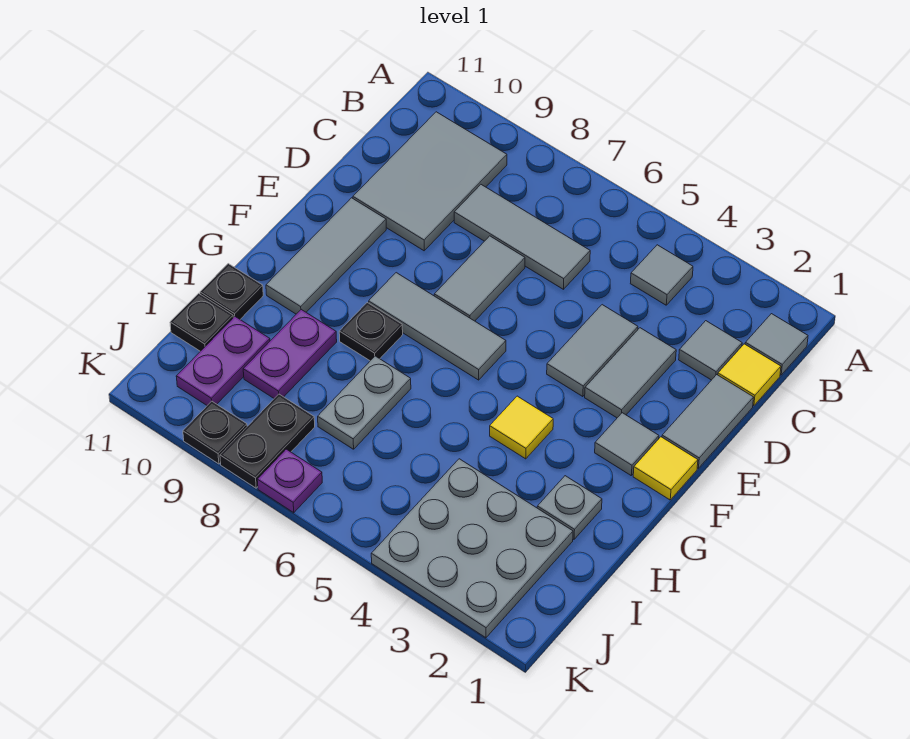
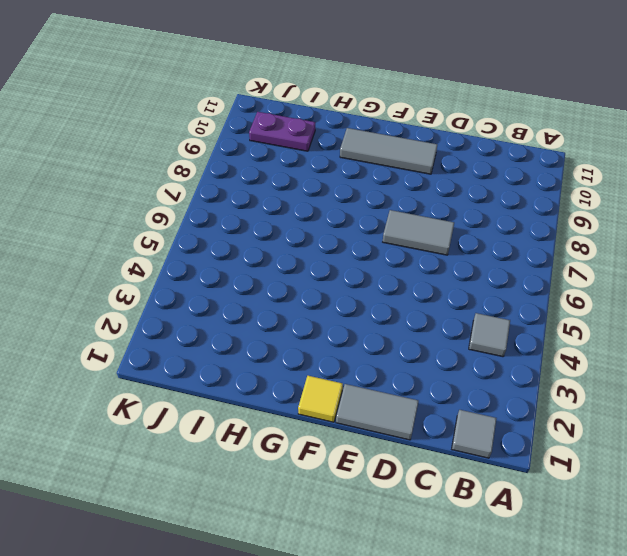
none -> grey 2x3 tile [353,112,507,251]
none -> yellow 1x1 tile [718,344,781,406]
none -> grey 1x1 tile [679,321,742,380]

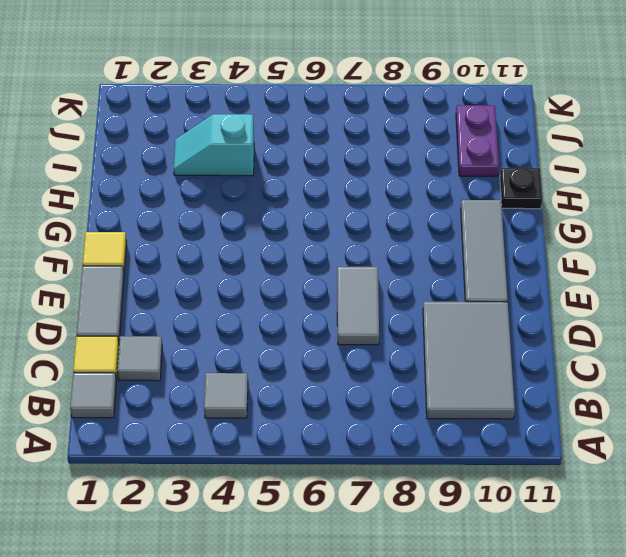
cyan 1x2 slope [174,114,254,176] -> grey 3x3 plate [371,459,573,638]
none -> grey 1x3 tile [454,185,590,289]
none -> grey 1x2 tile [585,328,676,418]
none -> grey 1x2 tile [547,305,638,397]

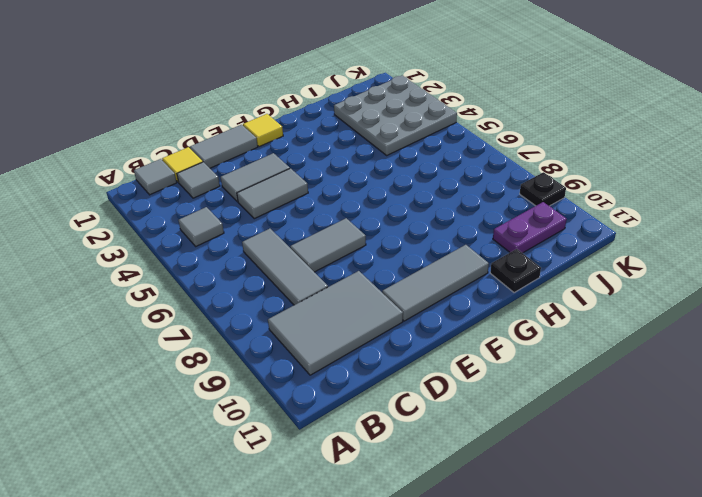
none -> grey 1x1 tile [595,413,659,475]
none -> grey 1x3 tile [369,273,506,380]
none -> yellow 1x1 tile [490,396,553,459]

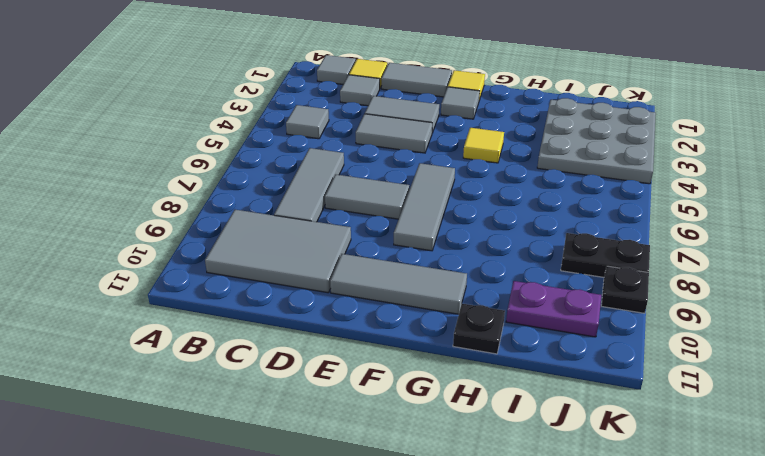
none -> black 1x1 plate [339,303,403,361]
none -> grey 1x1 plate [537,476,602,539]
none -> grey 1x2 plate [318,356,411,449]

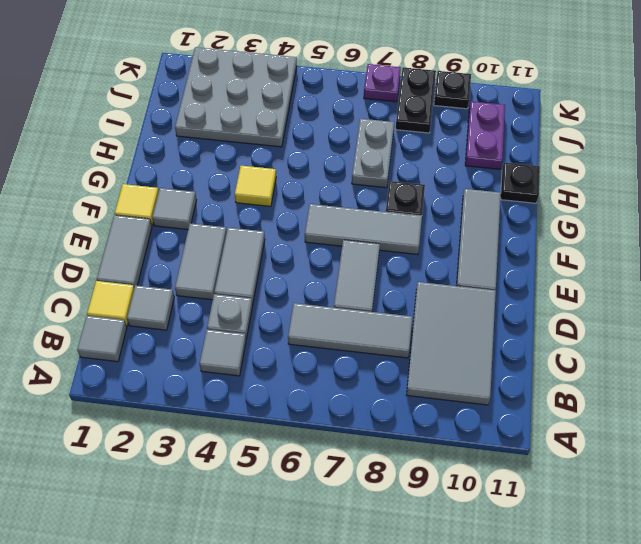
grey 1x1 plate [207,294,253,339] -> grey 1x1 plate moved to [537,476,602,539]
none -> purple 1x2 plate [243,310,337,398]
none -> black 1x1 plate [170,293,233,351]

